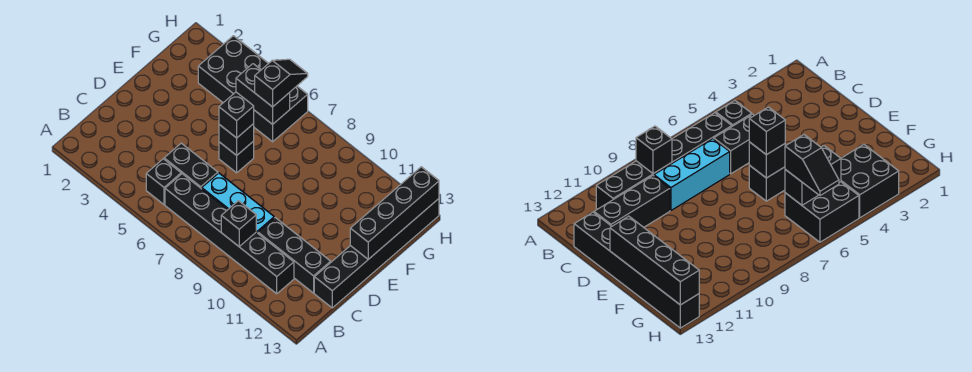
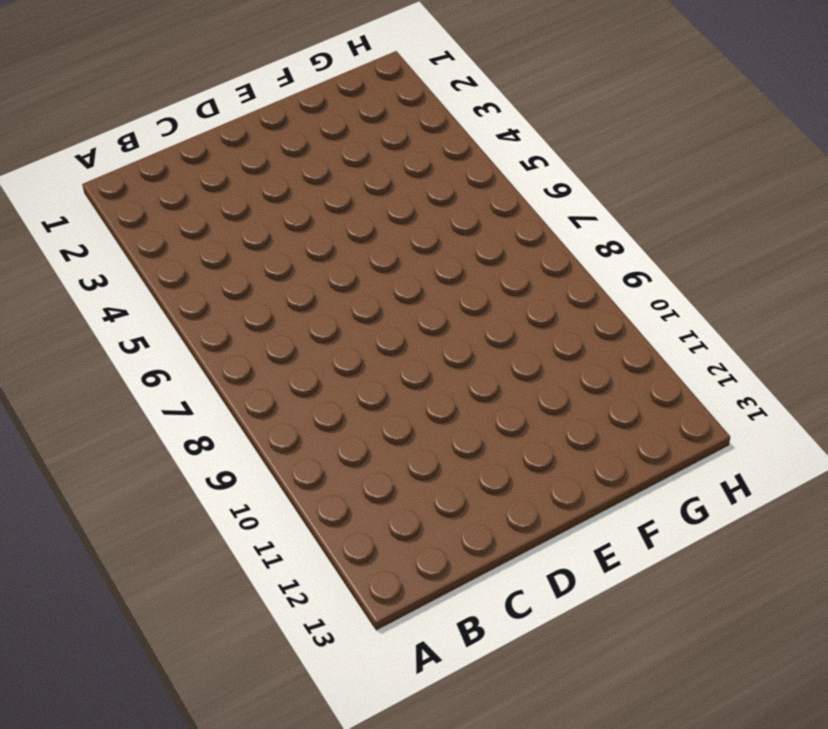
none -> black 1x1 brick [146,159,181,205]
none -> black 1x6 brick [165,174,294,294]
none -> black 1x2 brick [164,143,218,189]

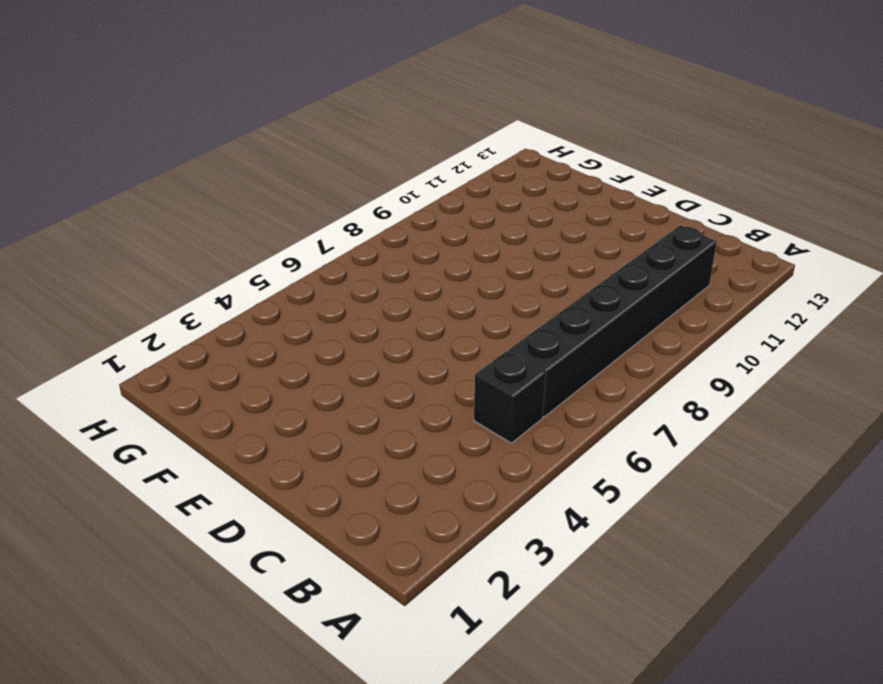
none -> black 1x2 brick [164,143,218,189]
none -> cyan 1x3 brick [202,173,274,233]
none -> black 1x3 brick [258,218,331,293]

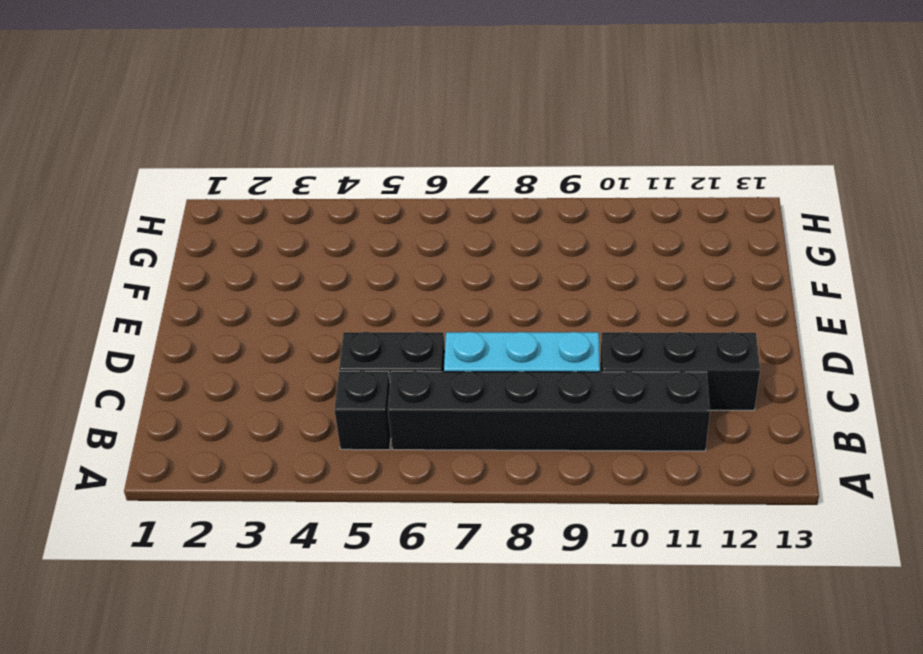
none -> black 1x6 brick [314,199,439,308]
none -> black 1x1 brick [219,141,254,173]
none -> black 2x2 brick [198,36,269,103]

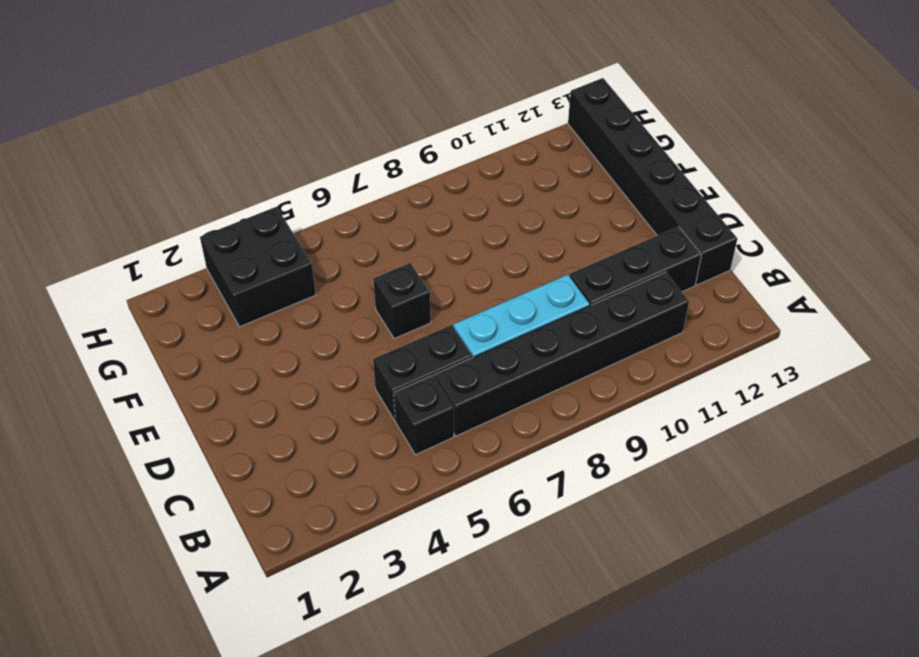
none -> black 2x2 brick [254,86,308,142]
none -> black 1x1 brick [221,201,256,246]
none -> black 1x1 brick [219,124,254,155]

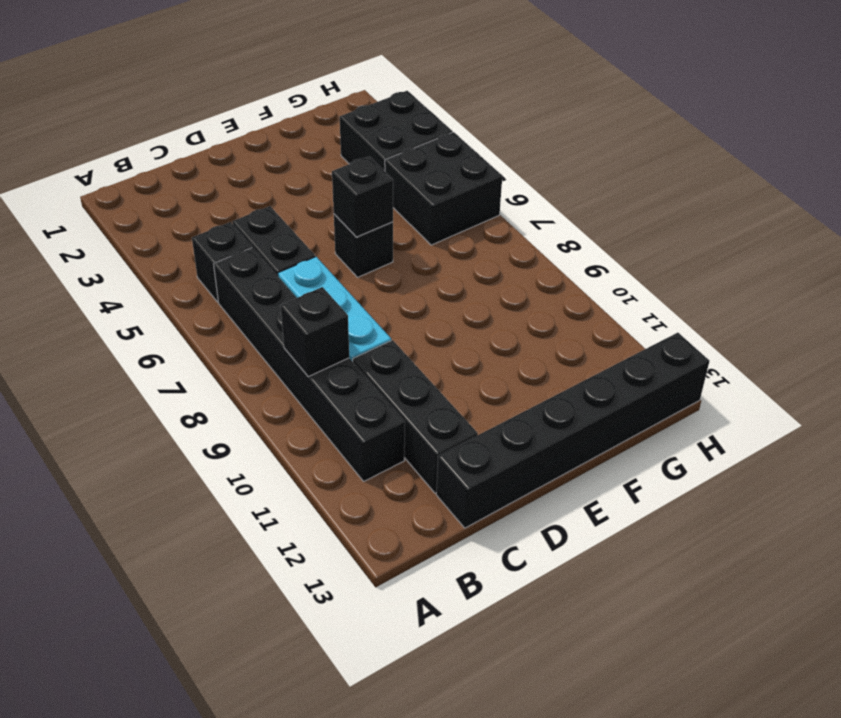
none -> black 1x4 brick [350,167,439,259]
none -> black 1x2 brick [236,64,290,124]
none -> black 1x1 brick [219,92,254,138]

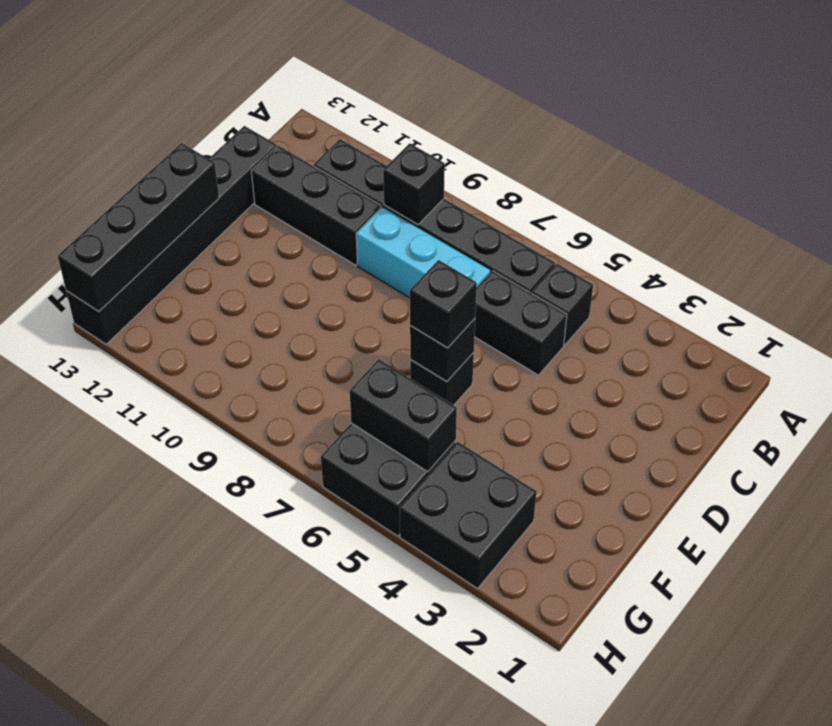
none -> black 1x2 slope [255,59,308,107]

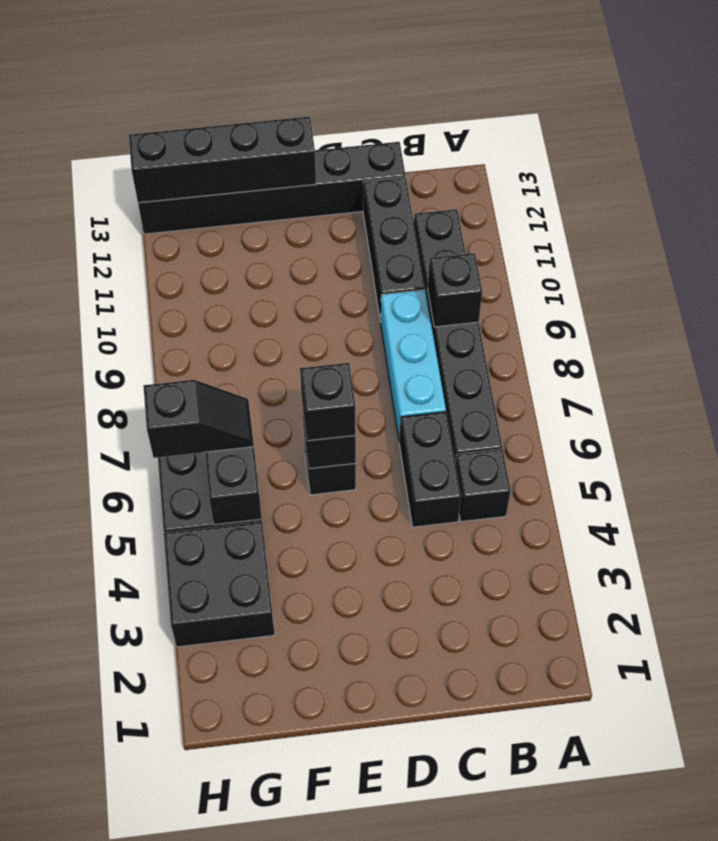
black 1x2 slope [143,380,254,458] -> black 1x2 slope turned to [255,59,308,107]

